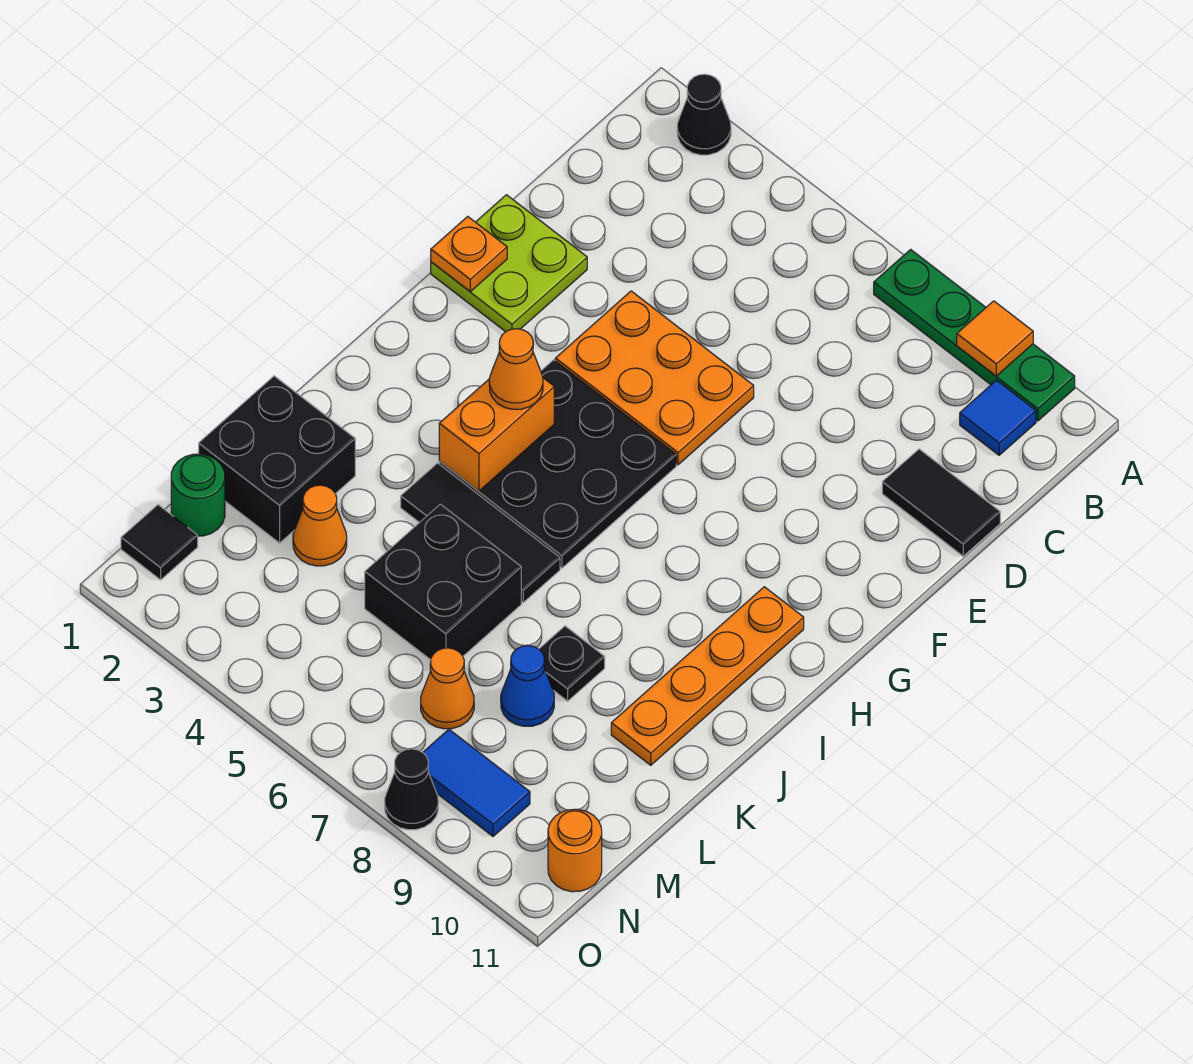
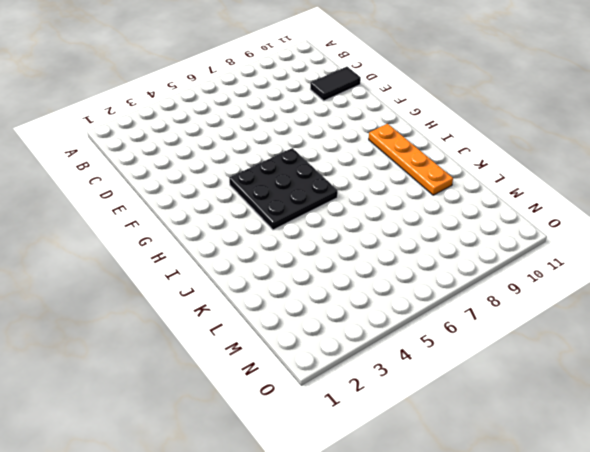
none -> black 1x1 cone [677,74,731,155]
none -> green 1x4 plate [874,249,1075,421]
none -> blue 1x1 tile [960,380,1036,455]

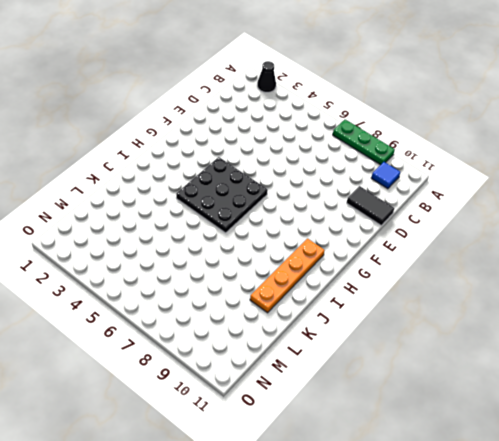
green 1x3 plate [333,119,395,165] -> green 1x4 plate [874,249,1075,421]
none -> lime 2x2 plate [431,195,587,332]
none -> orange 2x3 plate [555,291,754,465]
none -> black 1x3 tile [401,463,560,602]

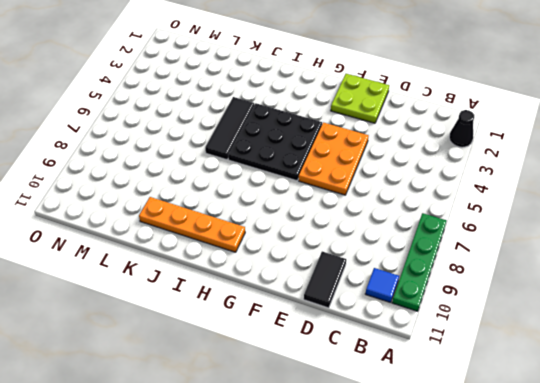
none -> black 2x2 brick [199,376,355,543]
none -> black 2x2 brick [365,504,521,660]
none -> black 1x1 plate [539,626,605,701]

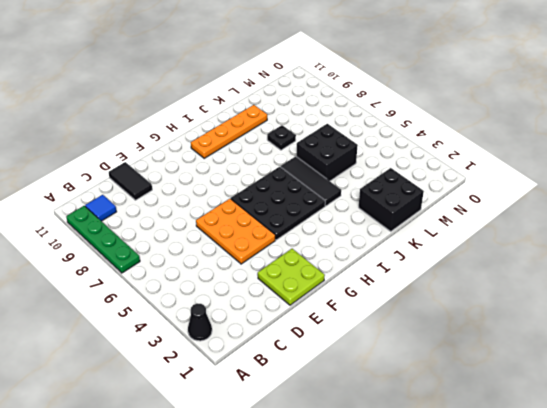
none -> orange 1x1 cone [293,485,347,566]
none -> blue 1x1 cone [501,646,554,726]
none -> green 1x1 round brick [171,454,225,536]

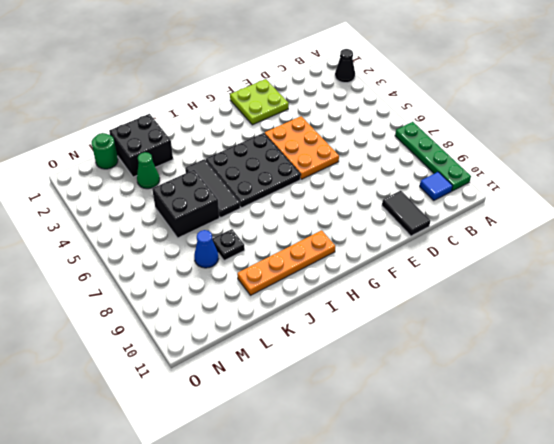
green 1x1 cone [137,152,160,189] -> orange 1x1 cone [293,485,347,566]
none -> orange 1x1 cone [421,648,474,729]
none -> black 1x1 tile [121,505,198,580]
none -> blue 1x2 tile [423,729,530,836]

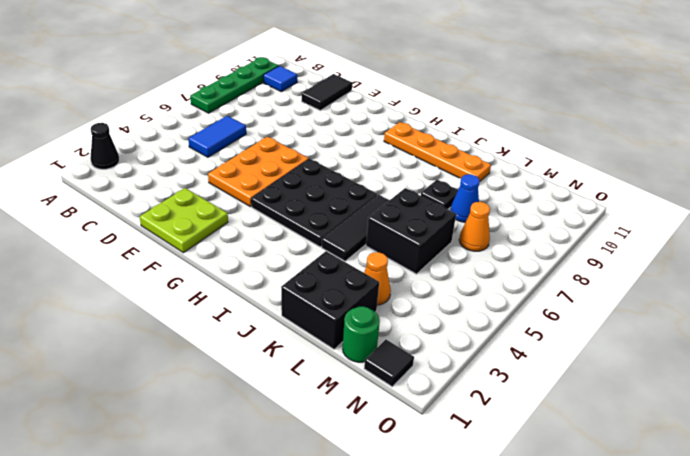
blue 1x2 tile [188,116,246,157] -> blue 1x2 tile moved to [423,729,530,836]
none -> orange 1x1 round brick [548,809,602,892]
none -> black 1x1 cone [385,749,438,830]
none -> orange 1x1 tile [957,301,1033,376]

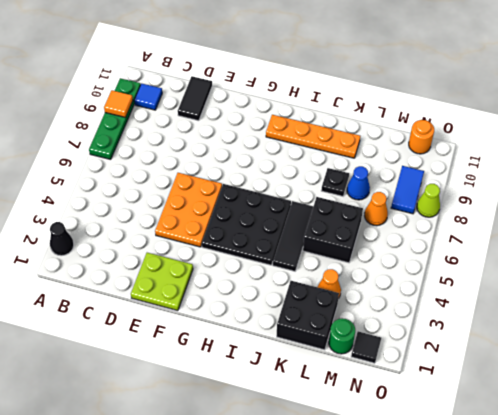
lime 1x1 cone [417,184,440,217] -> black 1x1 cone [385,749,438,830]
none -> orange 1x1 plate [431,216,507,292]
none -> orange 1x2 brick [439,378,554,491]
none -> orange 1x1 cone [489,329,543,409]

